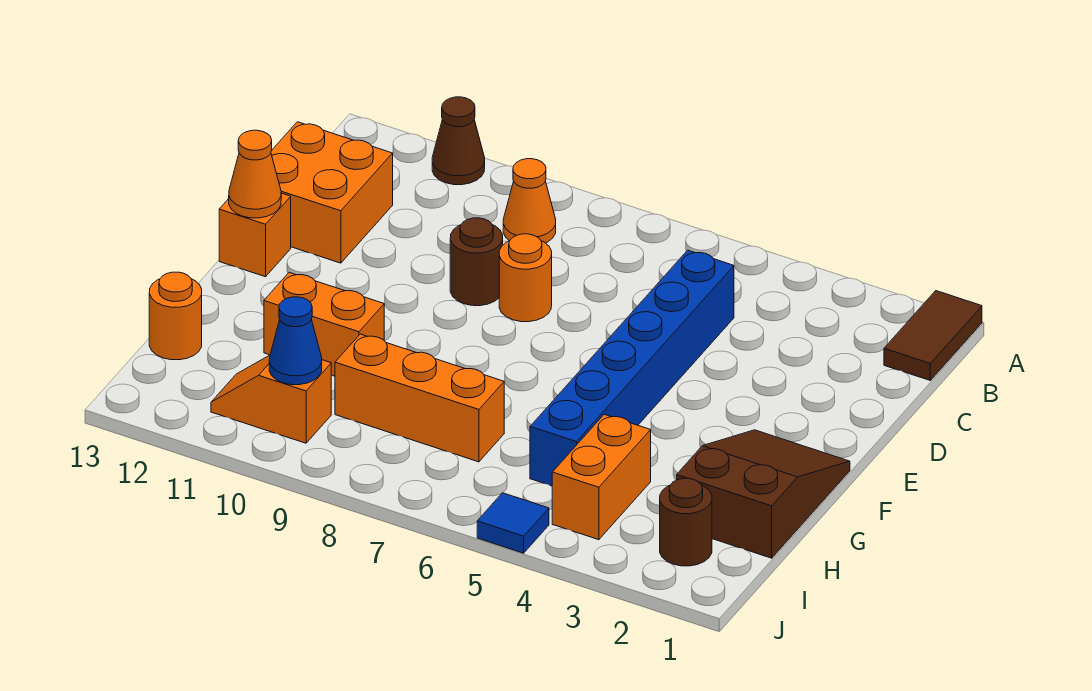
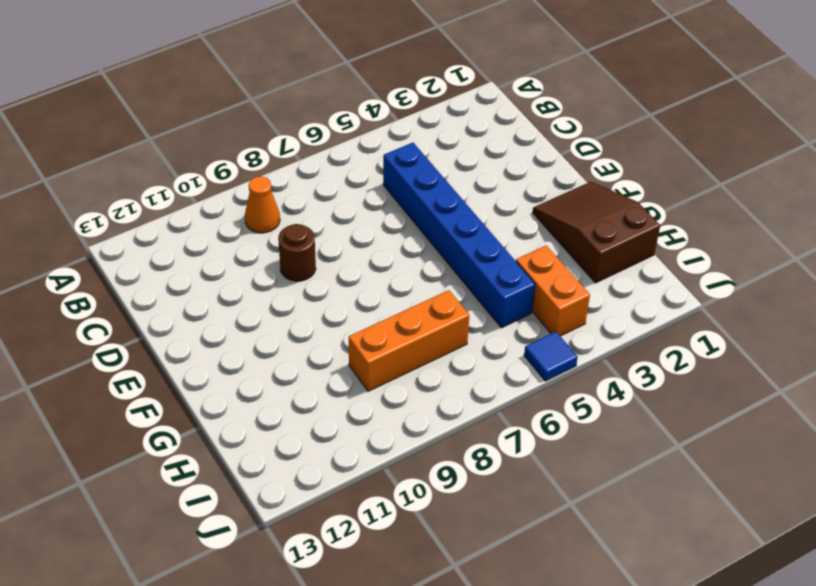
none -> brown 1x2 tile [884,291,982,380]
none -> brown 1x1 cone [432,97,485,185]
none -> orange 2x2 brick [271,122,393,263]

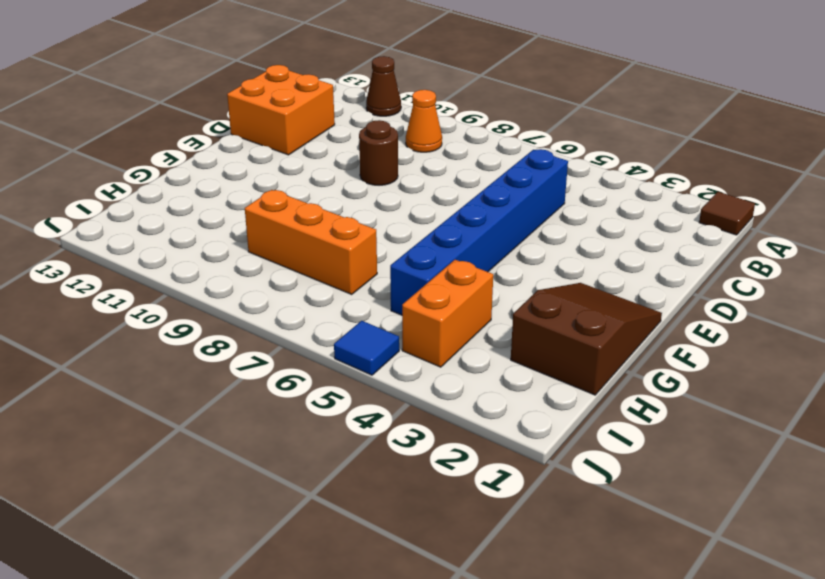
brown 1x1 tile [699,192,755,235] -> brown 1x2 tile [884,291,982,380]
none -> orange 1x1 round brick [499,234,552,322]
none -> orange 1x1 brick [219,193,291,277]
none -> orange 1x2 brick [264,272,384,376]

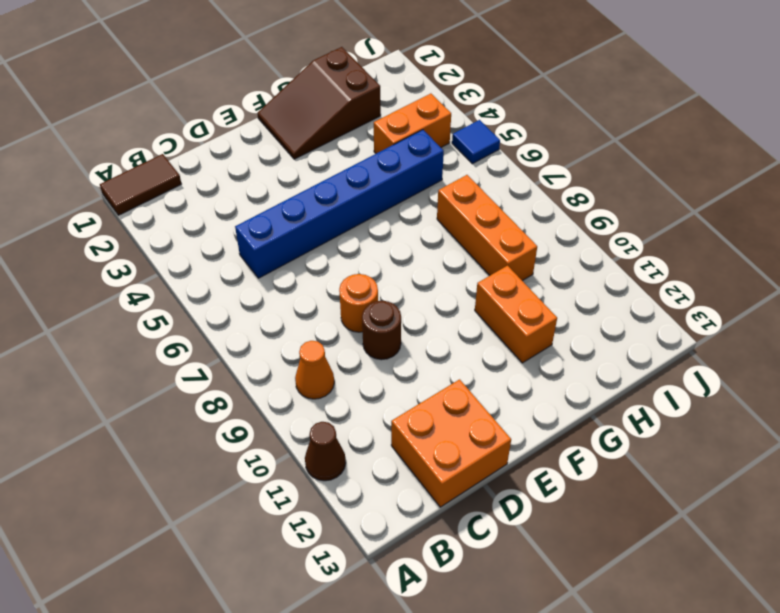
none -> orange 1x1 brick [219,193,291,277]
none -> orange 1x1 round brick [149,272,202,360]
none -> brown 1x1 round brick [660,478,712,566]

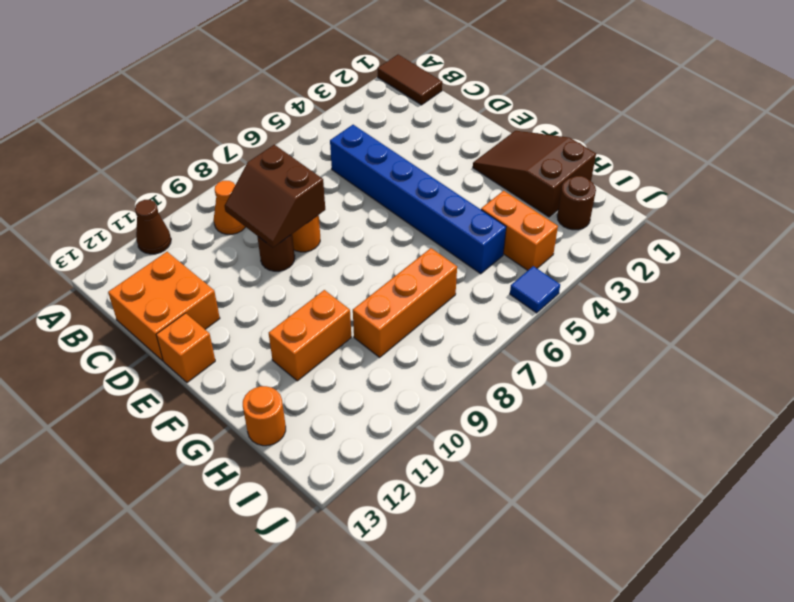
brown 2x2 slope [225,145,325,247] -> none
none -> orange 1x2 slope [211,355,331,443]
none -> orange 1x1 cone [229,130,281,218]
none -> blue 1x1 cone [269,297,322,385]

